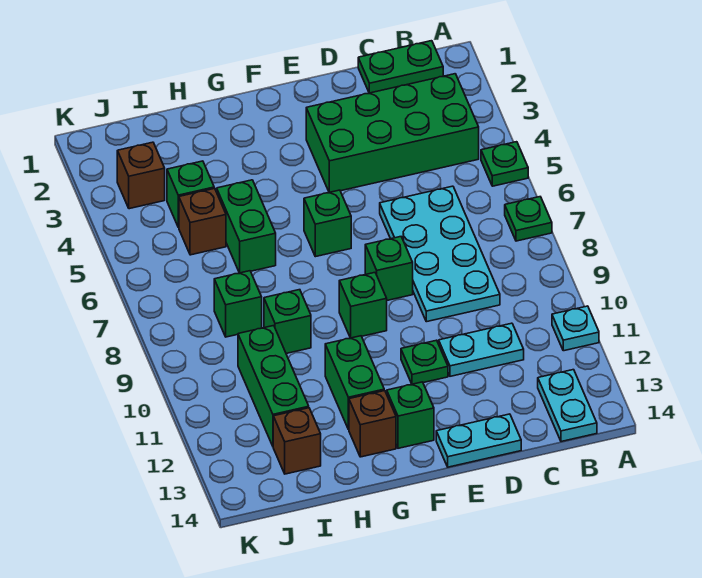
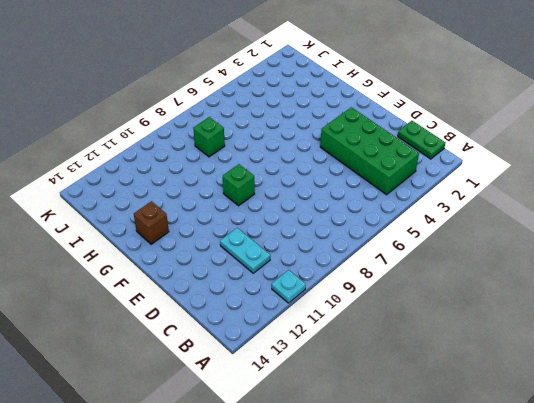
none -> green 1x1 plate [481,142,528,186]
none -> green 1x1 plate [505,197,552,241]
none -> cyan 1x2 plate [538,370,597,442]

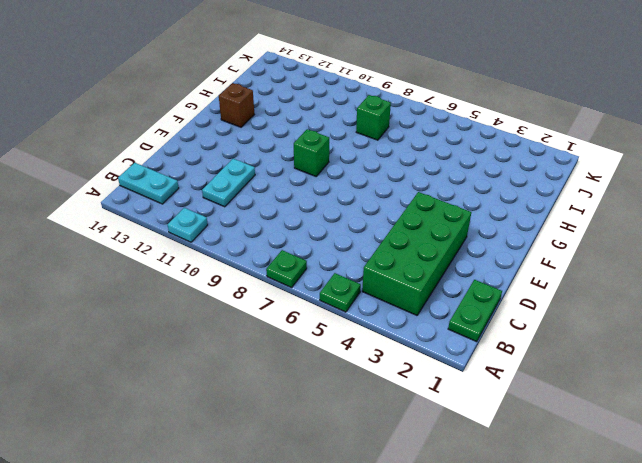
none -> cyan 2x4 plate [380,186,500,322]
none -> cyan 1x2 plate [436,414,521,467]
none -> green 1x1 brick [365,237,413,300]

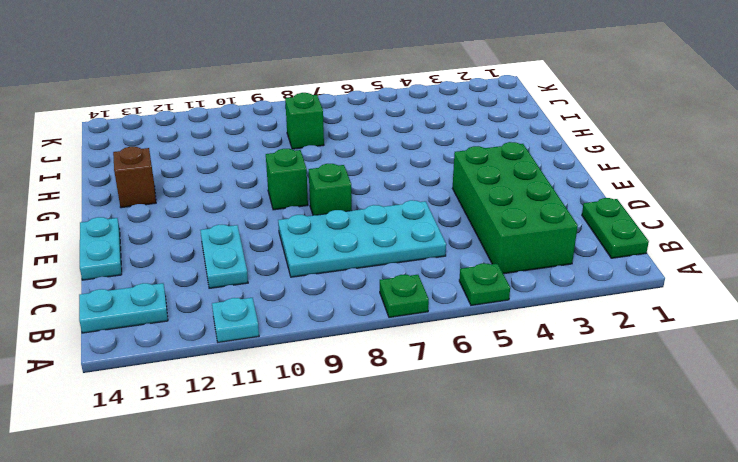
none -> green 1x1 plate [401,340,448,384]
none -> green 1x1 brick [304,190,351,257]
none -> green 1x1 brick [387,382,434,448]

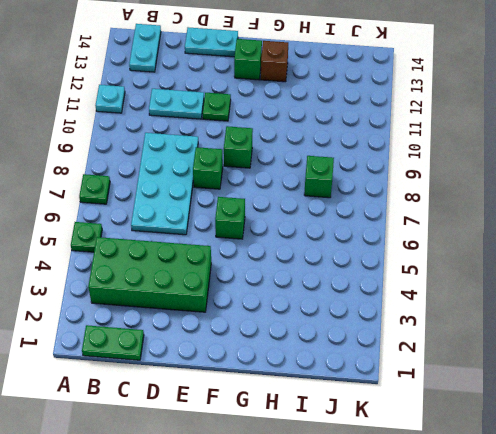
none -> green 1x2 brick [325,336,384,430]
none -> green 1x2 brick [217,180,276,273]
none -> green 1x1 brick [264,290,311,353]

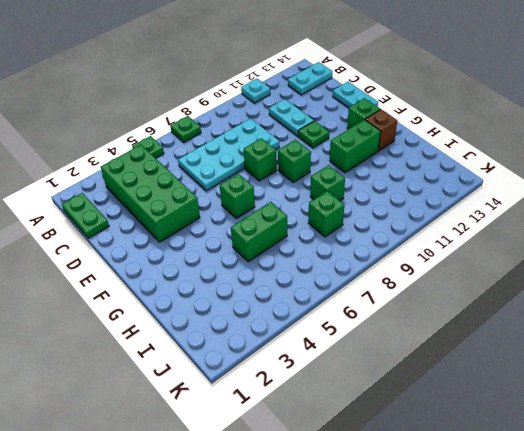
none -> green 1x1 brick [167,161,214,227]
none -> brown 1x1 brick [179,188,226,255]
none -> green 1x3 brick [238,326,309,446]

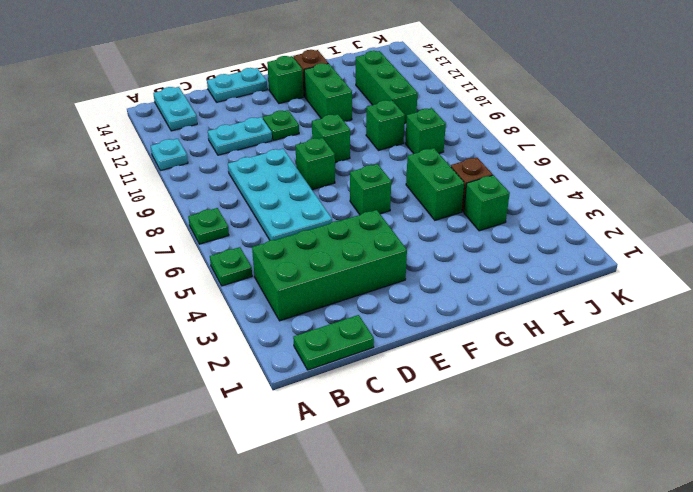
none -> brown 1x1 brick [273,408,321,474]
none -> brown 1x1 brick [117,142,165,209]

